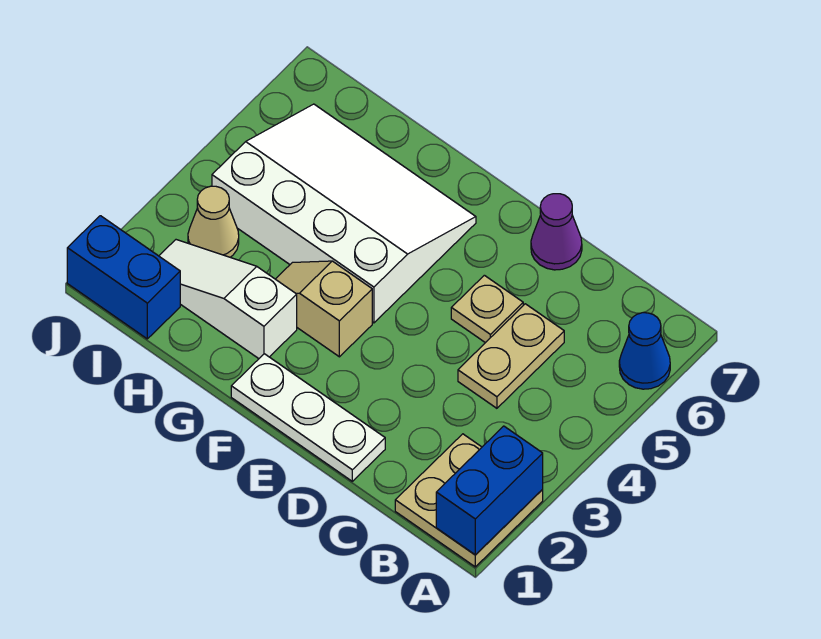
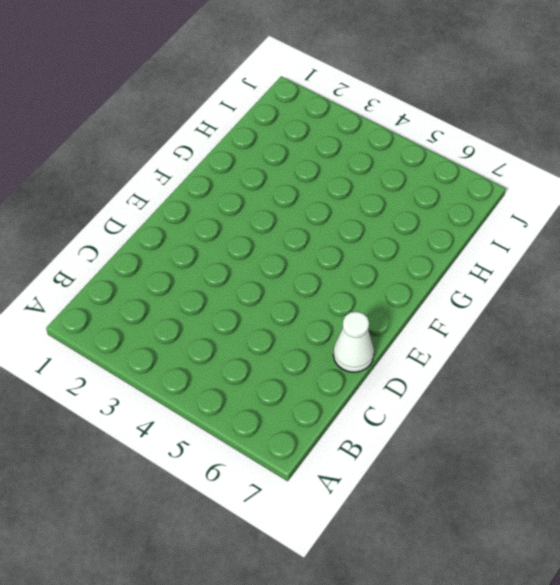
white 1x1 cone [333,312,374,372] -> purple 1x1 cone [531,194,582,270]
none -> tan 2x2 plate [395,434,543,567]
none -> blue 1x1 cone [619,313,670,389]
none -> tan 1x2 plate [458,304,564,408]

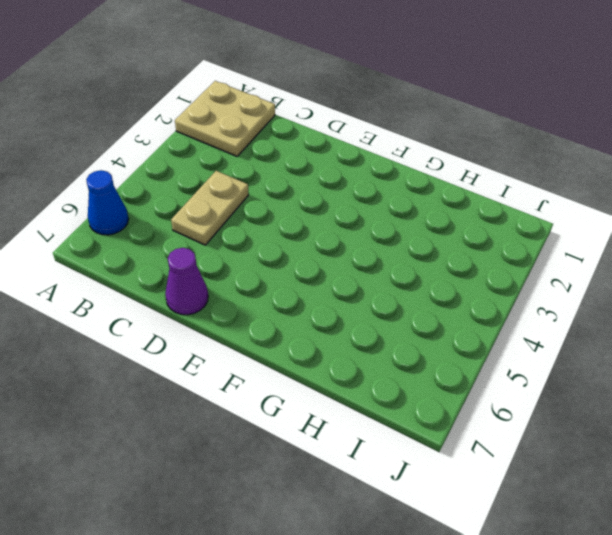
none -> white 1x3 plate [231,354,385,481]
none -> tan 1x1 plate [451,275,523,343]
none -> tan 1x2 slope [276,261,372,357]

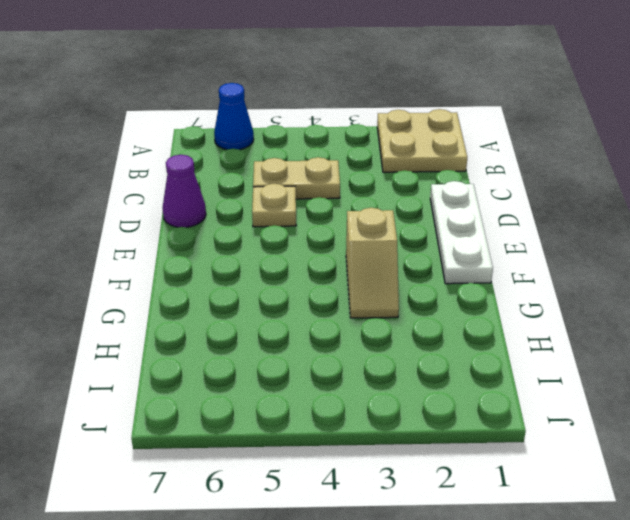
none -> white 3x4 slope [212,104,476,323]
none -> white 1x3 slope [159,240,297,359]
none -> blue 1x2 brick [67,216,180,339]

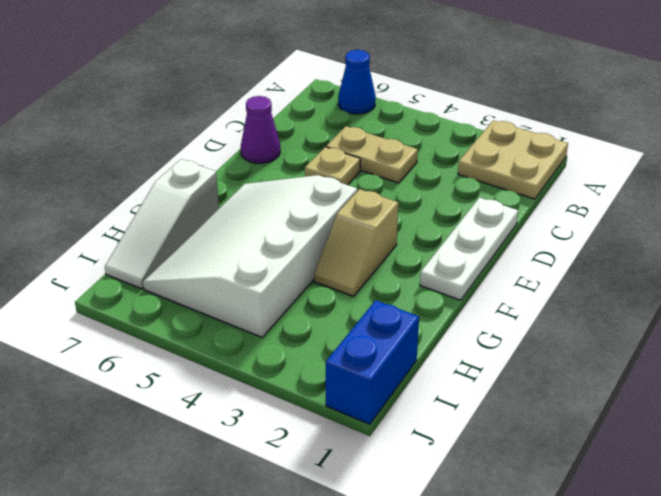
white 1x3 slope [105,159,219,289] -> white 1x3 slope moved to [159,240,297,359]
none -> tan 1x1 cone [188,186,239,257]
none -> blue 1x2 brick [436,426,543,555]

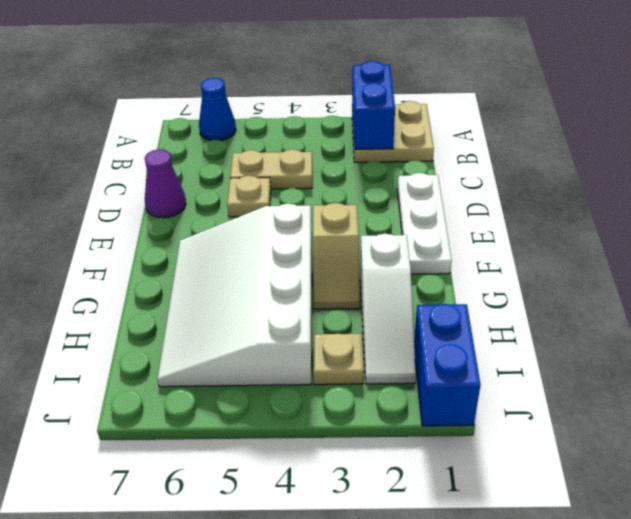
blue 1x2 brick [352,61,395,149] -> blue 1x2 brick turned to [436,426,543,555]
tan 1x1 plate [313,334,364,385] -> tan 1x1 cone [188,186,239,257]

